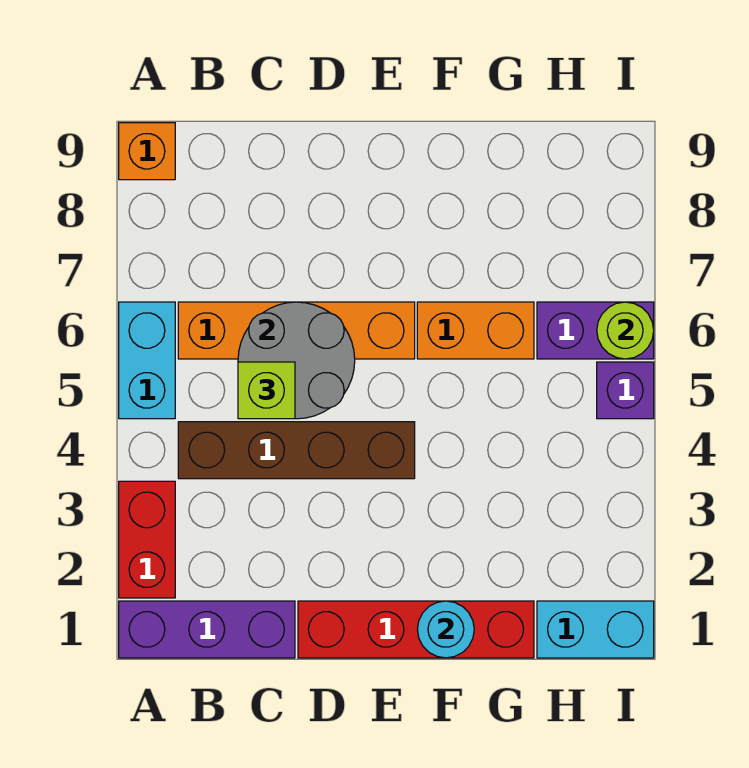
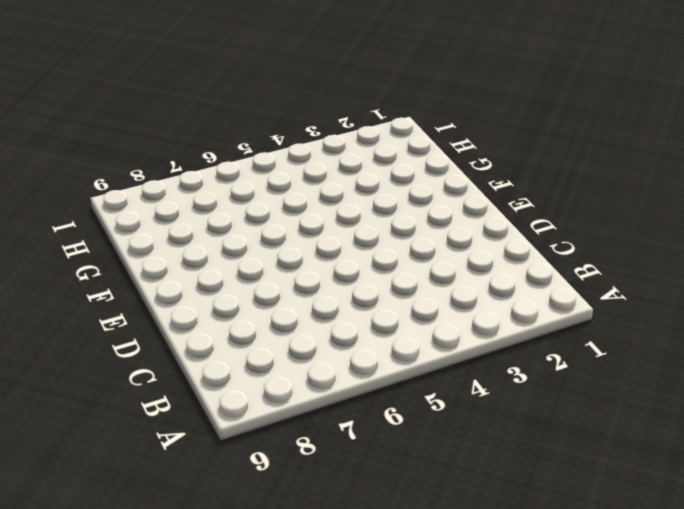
none -> purple 1x3 brick [119,601,295,658]
none -> red 1x2 brick [119,481,175,598]
none -> cyan 1x2 brick [119,302,175,419]

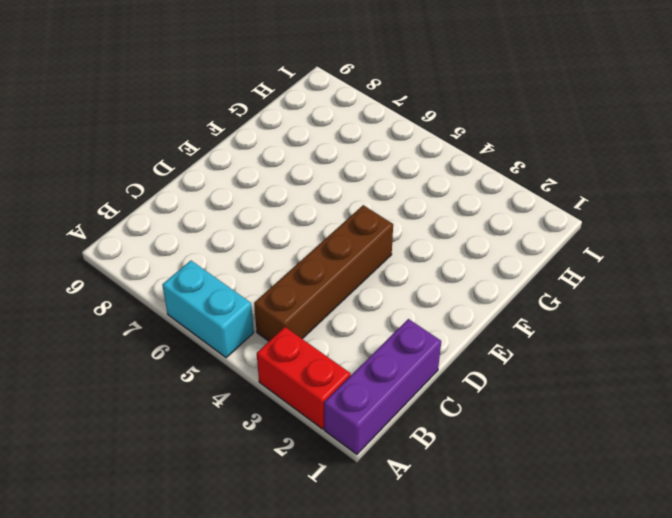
none -> orange 1x1 brick [119,123,175,180]
none -> orange 1x4 brick [178,302,415,359]
none -> red 1x4 brick [298,601,534,658]

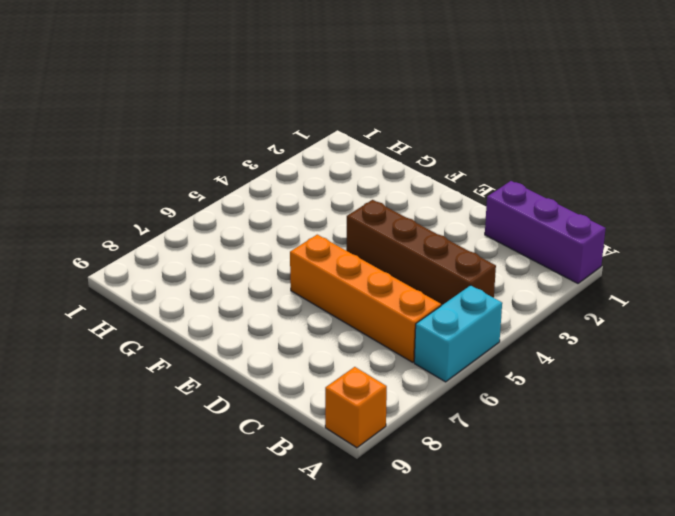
none -> red 1x2 brick [119,481,175,598]
none -> red 1x4 brick [298,601,534,658]
none -> orange 1x2 brick [417,302,534,359]

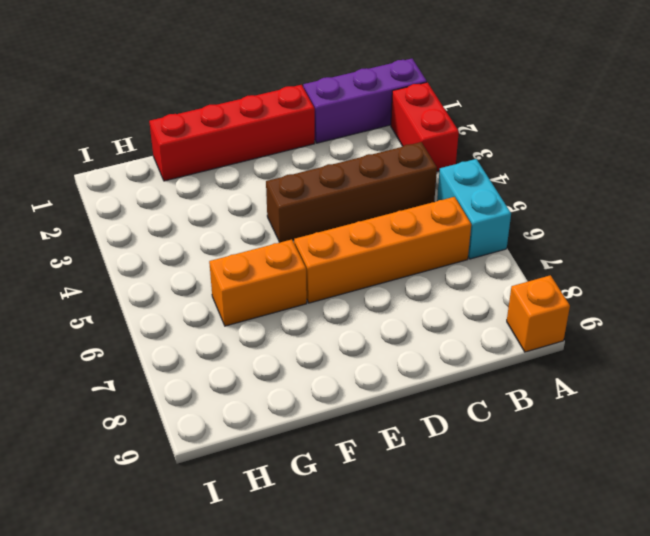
none -> cyan 1x2 brick [537,601,654,658]
none -> purple 1x2 brick [537,302,654,359]
none -> purple 1x1 brick [597,362,654,419]

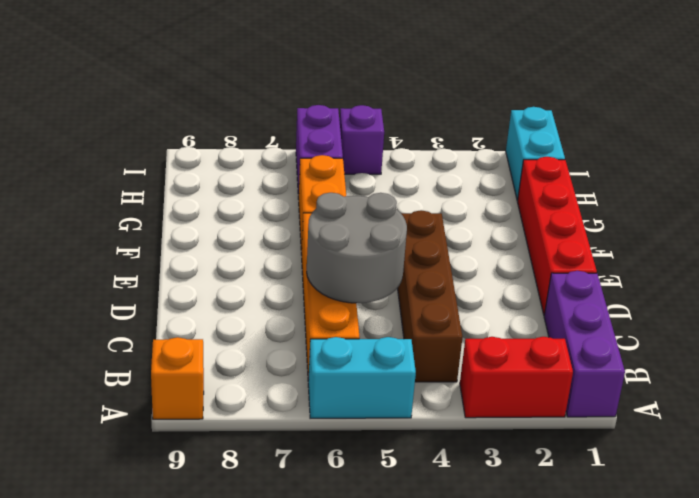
none -> cyan 1x1 round brick [417,601,474,658]
none -> lime 1x1 round brick [597,302,654,359]
none -> lime 1x1 brick [238,362,295,419]

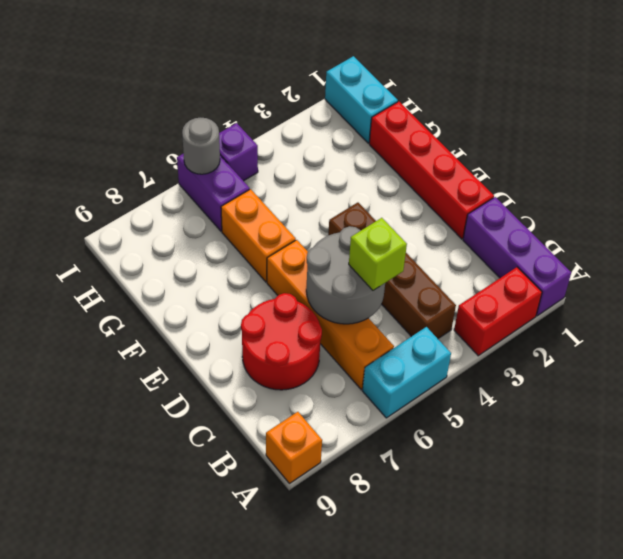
red 2x2 round brick [241,293,322,390] -> none
grey 1x1 round brick [182,118,220,174] -> lime 1x1 round brick [597,302,654,359]
none -> cyan 1x1 round brick [417,601,474,658]

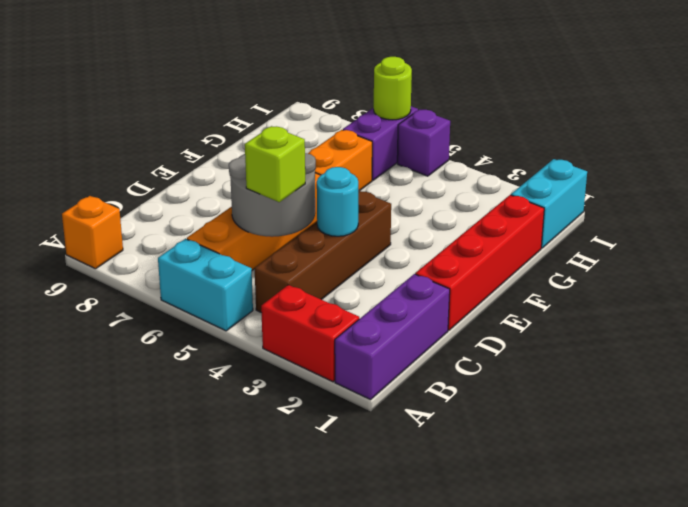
cyan 1x1 round brick [317,167,358,236] -> cyan 1x1 round brick moved to [417,601,474,658]

